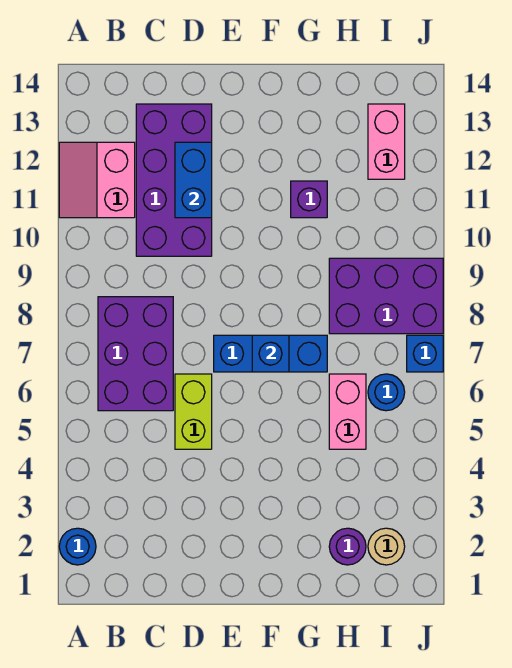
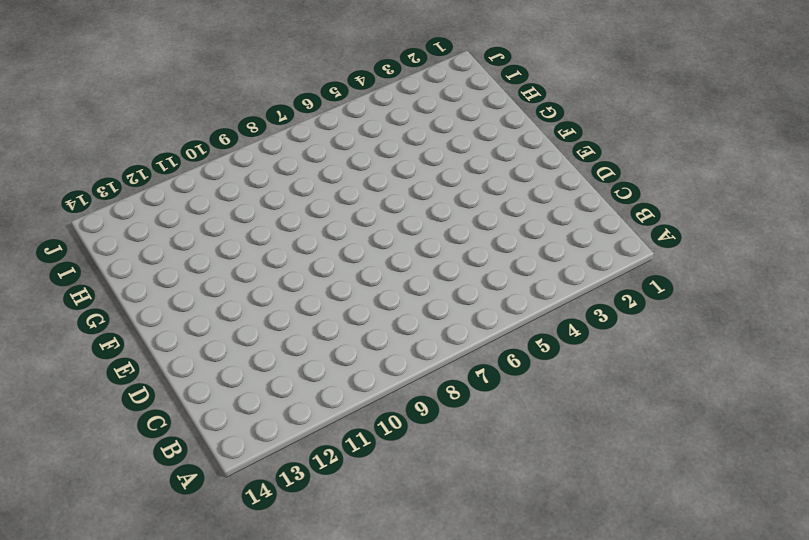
none -> blue 1x1 round brick [59,528,96,565]
none -> pink 2x2 slope [59,142,135,218]
none -> purple 2x3 brick [98,297,173,411]

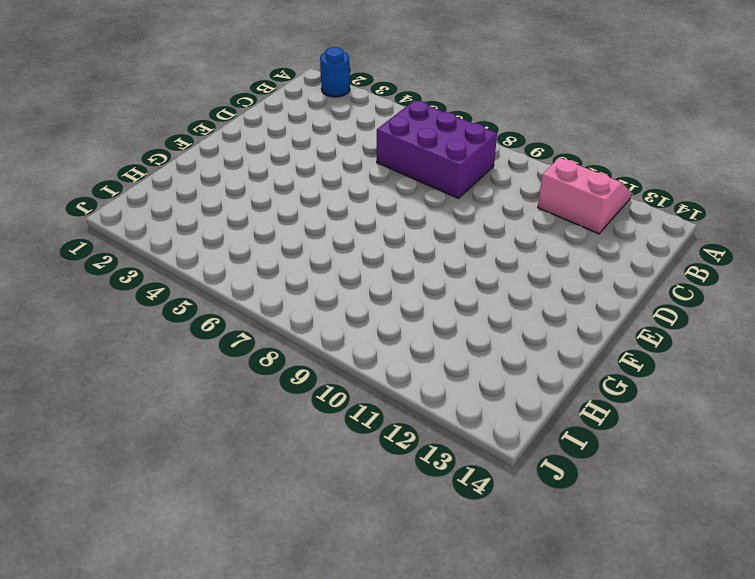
none -> purple 2x4 brick [136,104,212,256]
none -> lime 1x2 brick [175,374,212,449]
none -> blue 1x3 brick [214,335,327,372]

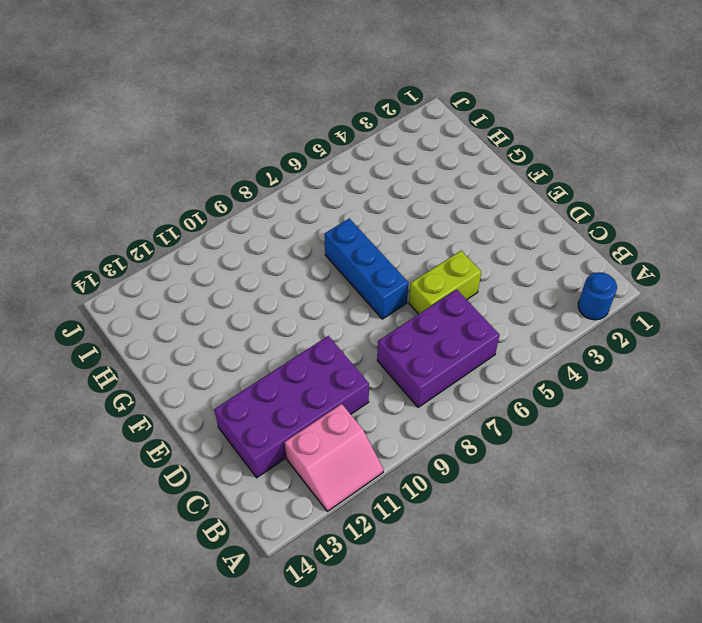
none -> purple 1x1 brick [291,181,327,218]
none -> purple 1x1 round brick [329,528,366,565]
none -> pink 1x2 brick [329,374,366,449]

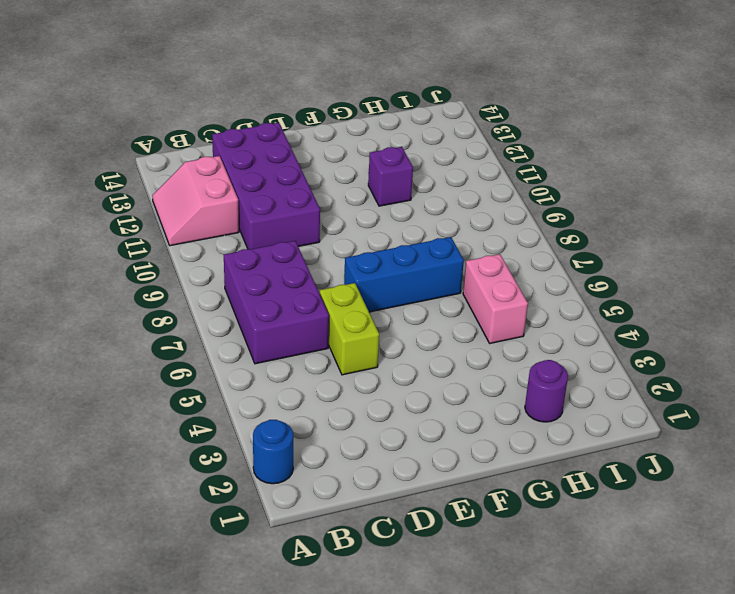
none -> purple 2x3 brick [329,258,443,334]
none -> tan 1x1 round brick [368,528,405,565]
none -> blue 1x1 round brick [368,374,405,411]

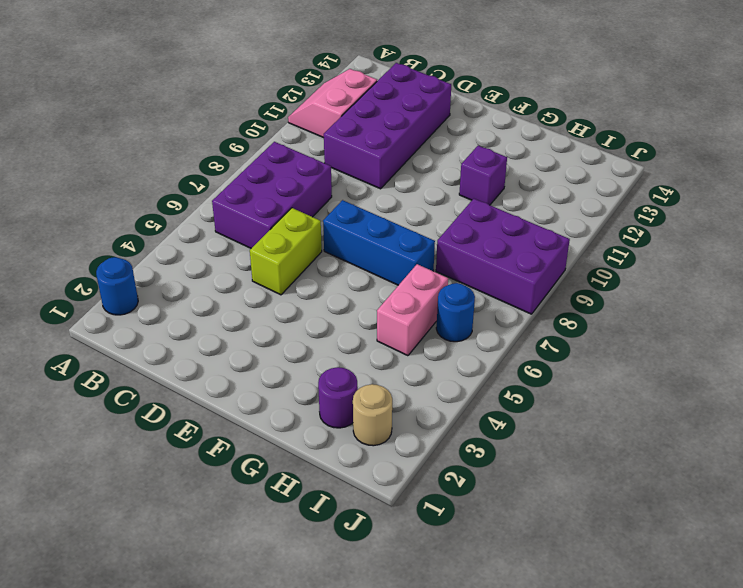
none -> pink 1x2 brick [368,104,405,179]
none -> blue 1x1 brick [407,335,443,372]
none -> blue 1x2 brick [175,142,212,218]

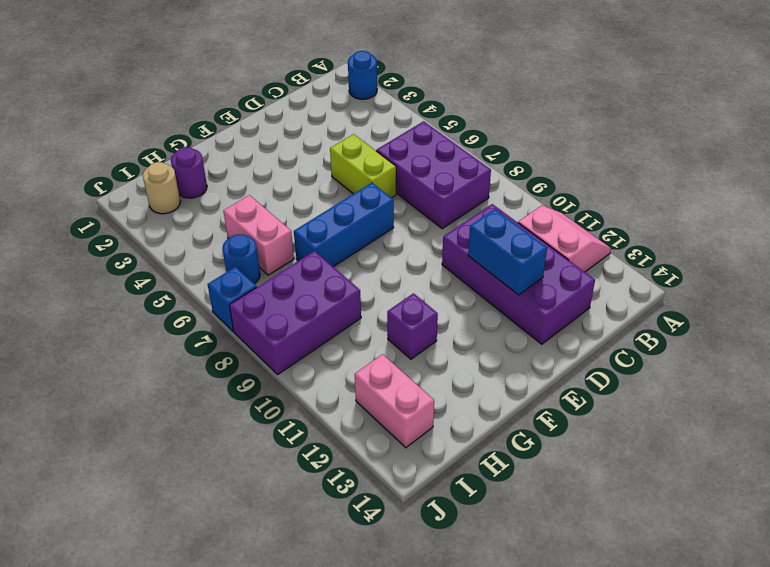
none -> blue 1x1 brick [252,335,289,372]

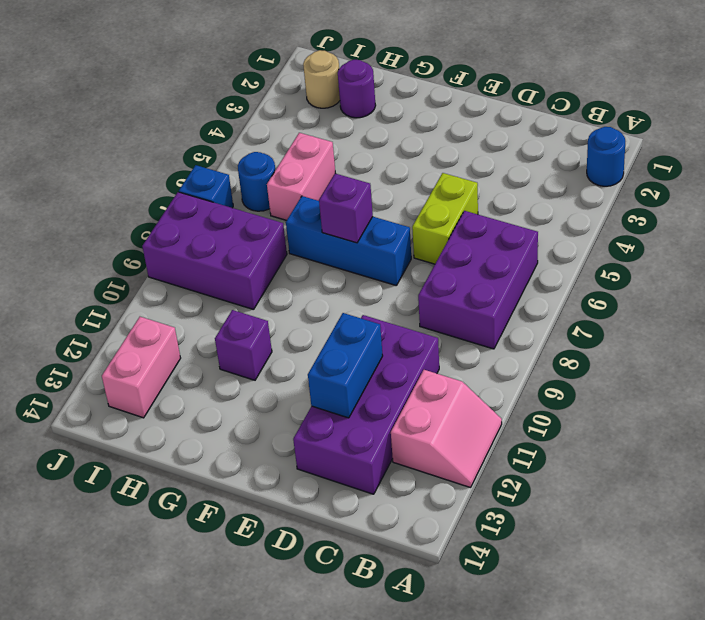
purple 1x1 brick [319,173,373,243] -> blue 1x1 brick [252,335,289,372]

